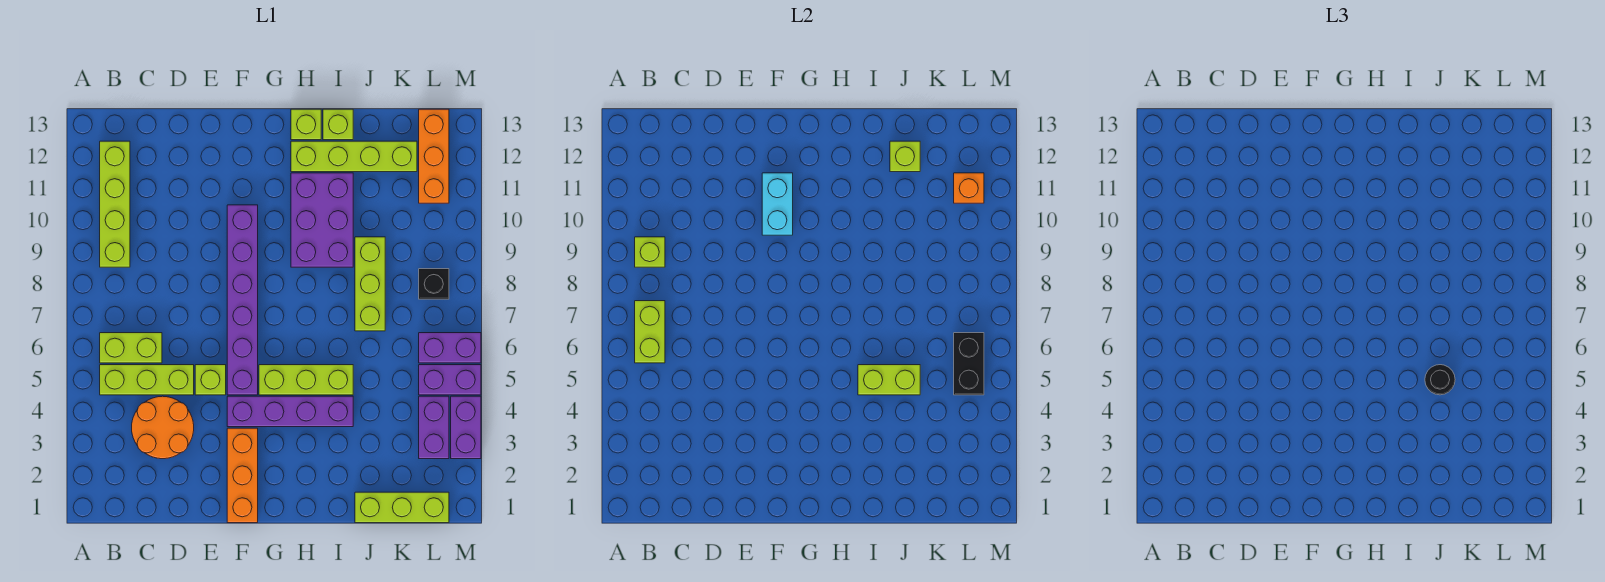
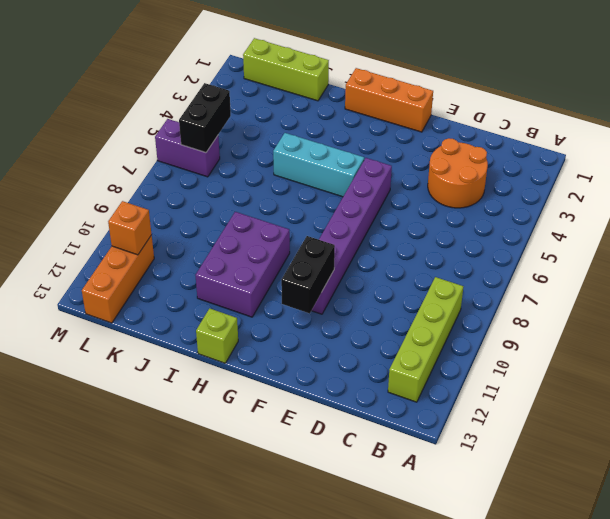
orange 1x3 brick [345,68,433,132] -> orange 1x3 brick turned to [227,428,258,523]
black 1x2 brick [281,236,335,313] -> cyan 1x2 brick [762,173,793,235]
cyan 1x3 brick [273,133,364,197] -> lime 1x3 brick [259,365,353,395]
none -> lime 1x3 brick [100,365,194,395]
none -> lime 1x2 brick [100,333,162,363]
none -> lime 1x1 brick [195,365,226,395]

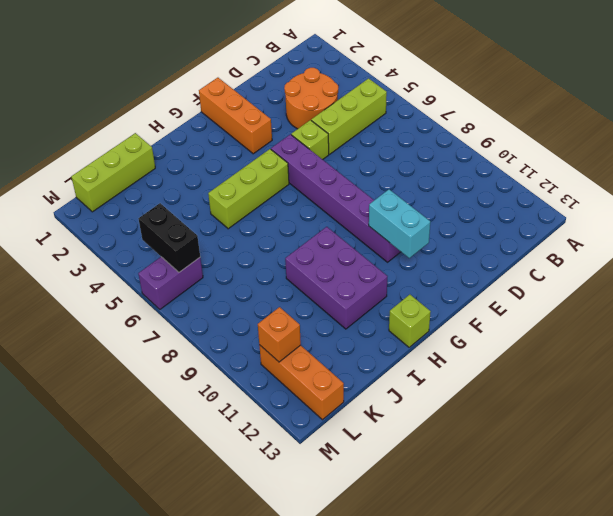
none -> lime 1x2 brick [100,333,162,363]
none -> lime 1x4 brick [100,141,130,267]
none -> purple 1x4 brick [227,396,353,427]

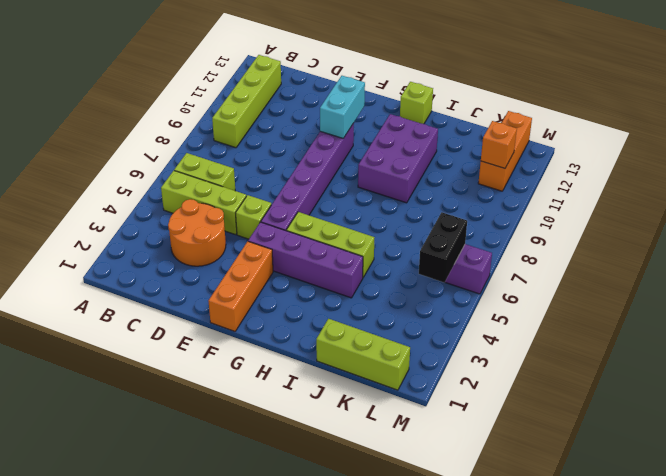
none -> lime 1x4 brick [291,141,417,172]
none -> lime 1x1 brick [323,109,353,140]
none -> lime 1x3 brick [355,237,385,331]

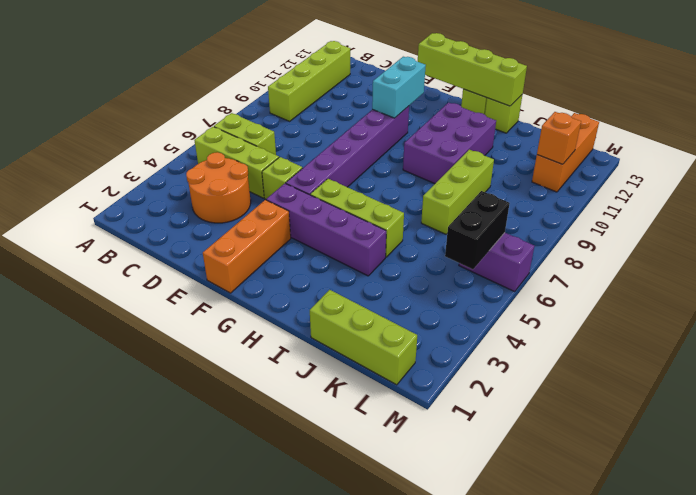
lime 1x4 brick [418,33,527,106] -> lime 1x4 brick moved to [291,141,417,172]
none -> purple 1x2 brick [419,396,449,459]
none -> purple 1x2 brick [419,365,481,395]
none -> black 1x1 brick [419,269,449,299]

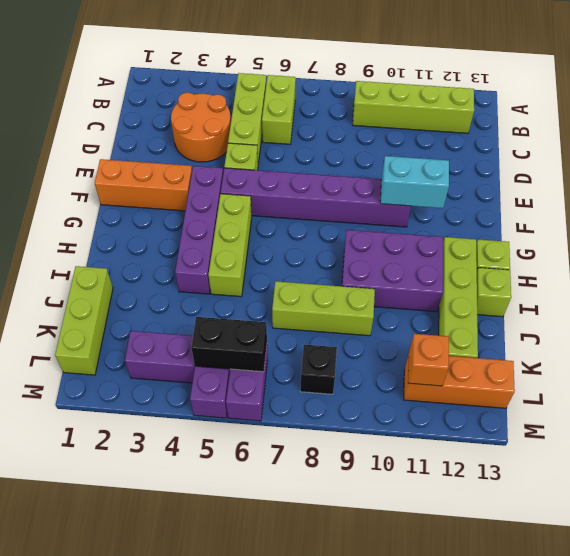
none -> purple 1x2 brick [451,396,481,459]
none -> lime 1x2 brick [635,301,665,363]
none -> lime 1x1 brick [635,237,665,267]

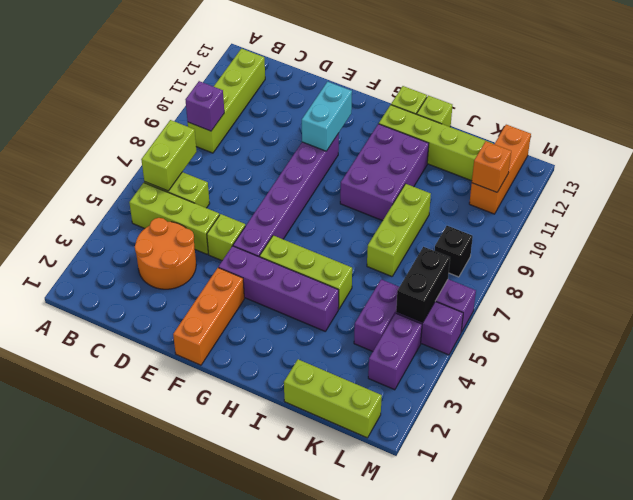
purple 1x1 brick [185,81,224,131] -> lime 1x1 brick [635,237,665,267]
purple 1x2 brick [354,279,399,351] -> purple 1x2 brick moved to [451,396,481,459]
none -> lime 1x2 brick [858,365,920,395]
none -> lime 1x1 brick [890,141,920,172]
none -> black 1x1 round brick [1425,365,1455,395]

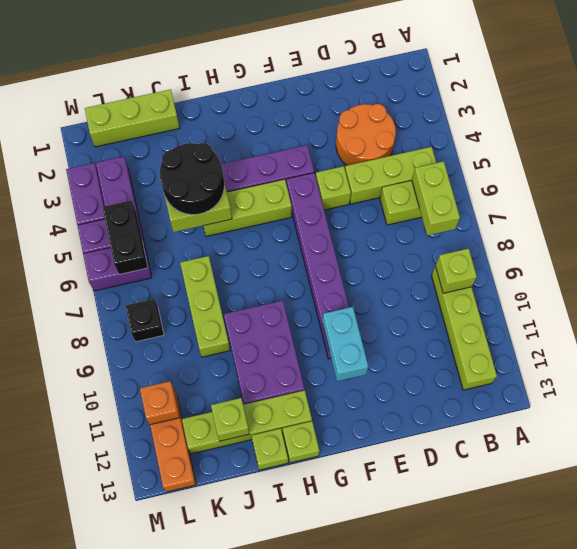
black 2x2 round brick [160,143,224,215] -> black 1x1 round brick [1425,365,1455,395]
none -> orange 1x3 brick [227,428,258,523]

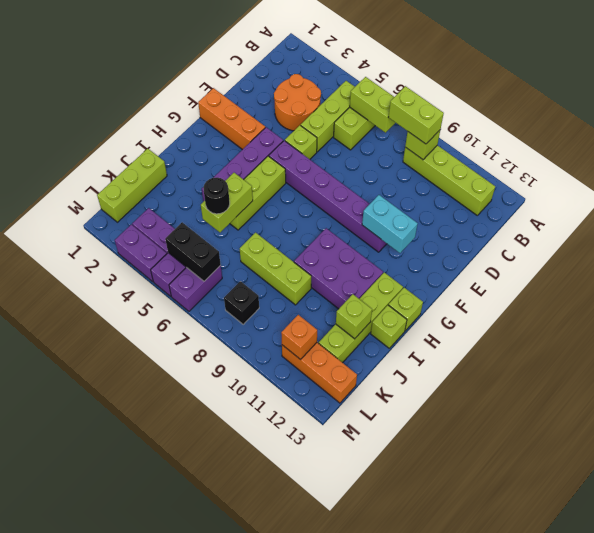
lime 1x2 brick [389,86,444,144] -> none

